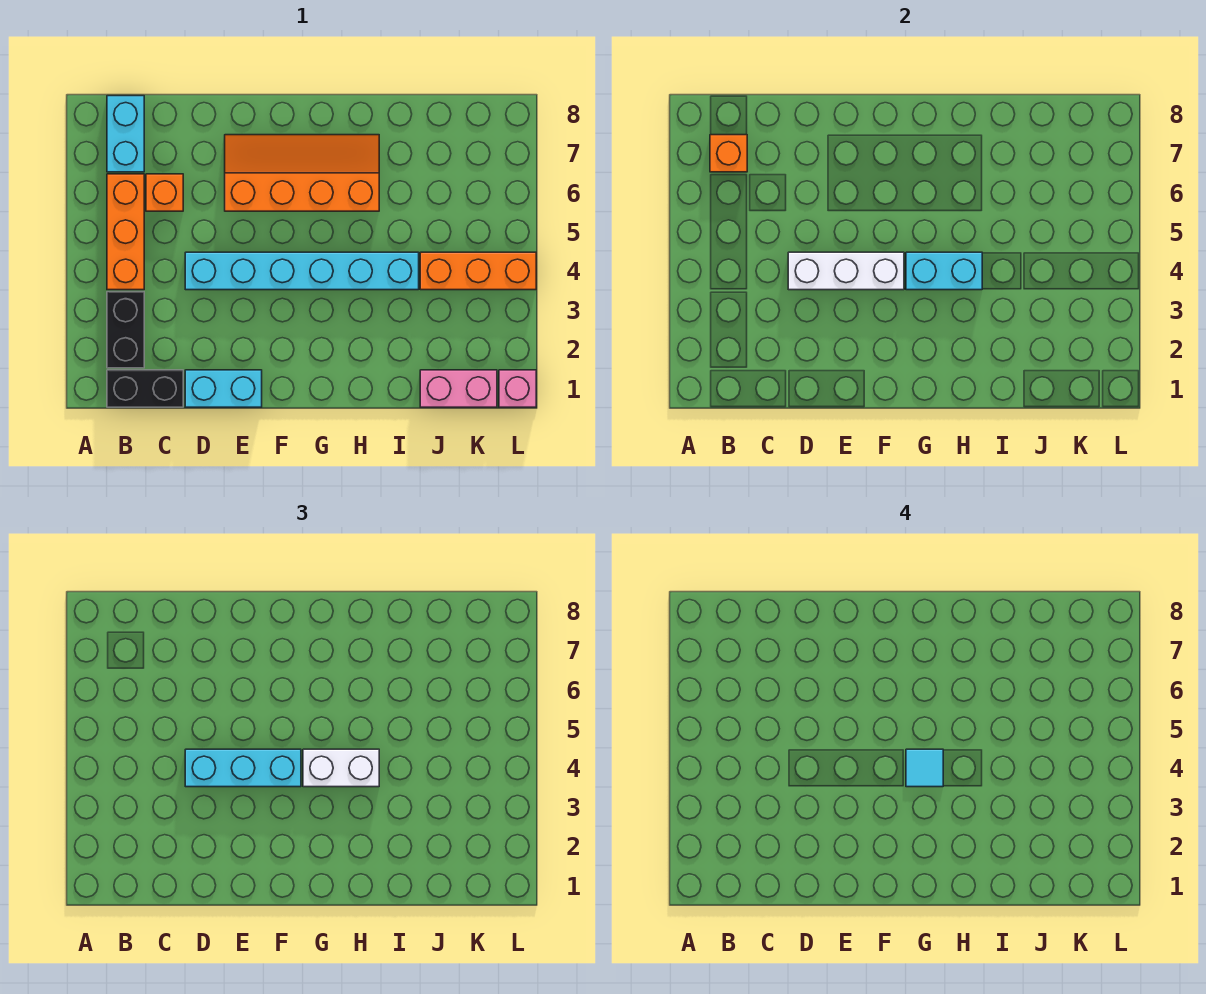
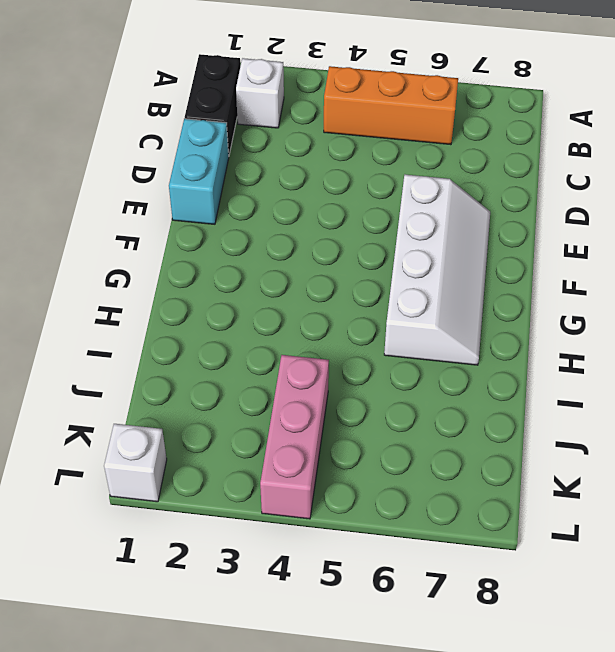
white 1x1 brick [236,58,284,128] -> black 1x2 brick [107,292,144,368]
white 2x4 slope [384,175,490,365] -> orange 2x4 slope [225,135,379,211]
pink 1x3 brick [260,355,329,519] -> orange 1x3 brick [420,252,536,290]
white 1x1 brick [104,424,167,502] -> pink 1x1 brick [499,370,536,407]
none -> cyan 1x2 brick [107,96,144,172]
none -> orange 1x1 brick [146,174,183,211]
none -> cyan 1x6 brick [185,252,419,290]

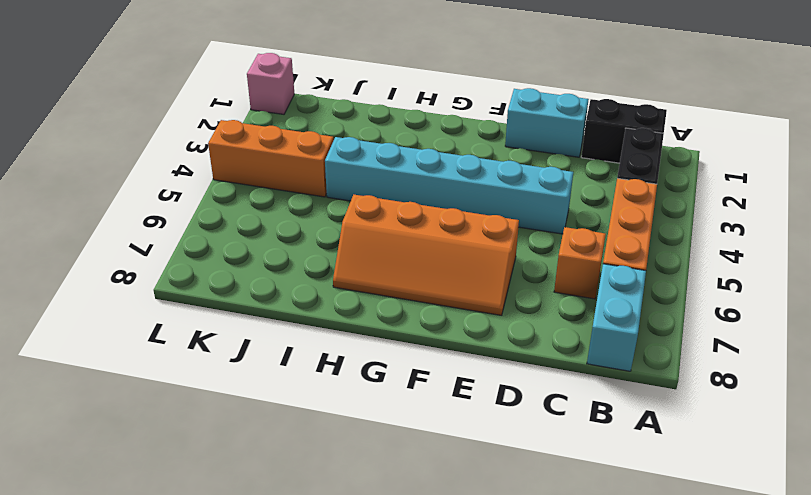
none -> pink 1x2 brick [420,370,497,407]
none -> orange 1x1 brick [710,135,747,172]
none -> white 1x3 brick [788,252,904,290]

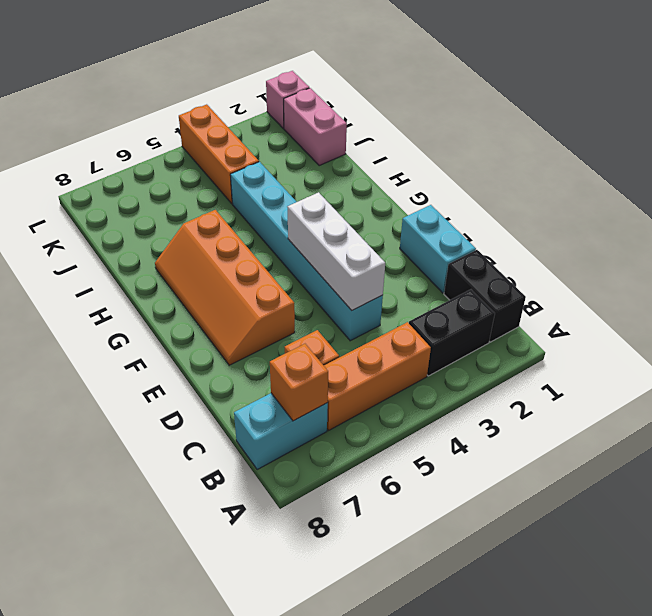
none -> cyan 1x2 brick [906,252,982,290]
none -> cyan 1x3 brick [185,749,301,787]
none -> white 1x2 brick [303,749,379,787]

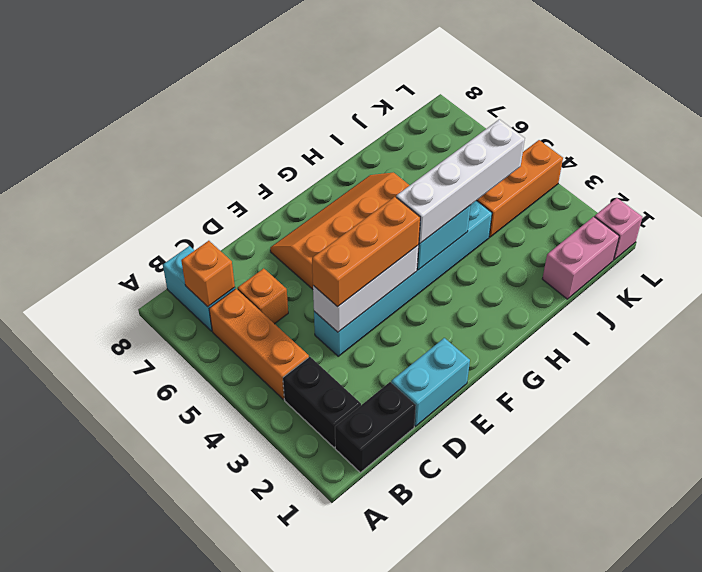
orange 1x3 brick [312,197,420,307] -> cyan 1x3 brick [185,749,301,787]
white 1x4 brick [396,119,525,244] -> white 1x2 brick [303,749,379,787]
none -> cyan 1x1 tile [906,749,943,787]

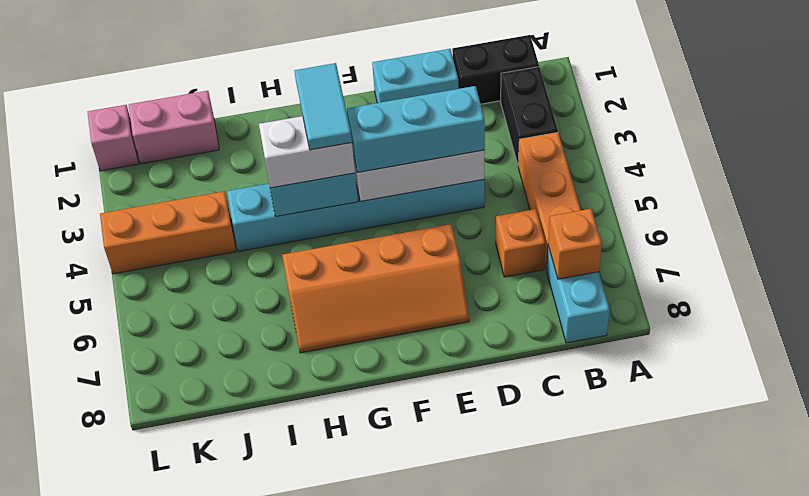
cyan 1x2 tile [295,63,352,150] -> cyan 1x1 tile [906,749,943,787]

